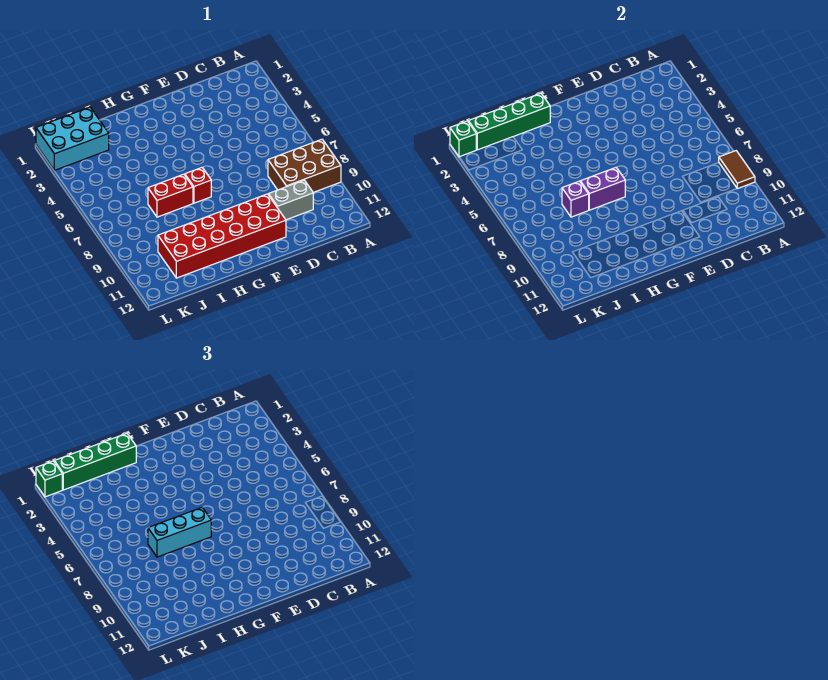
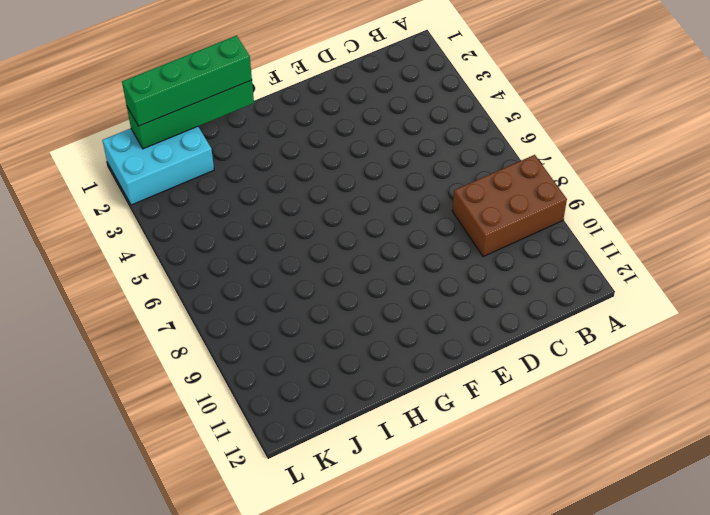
none -> grey 1x2 brick [268,180,313,220]
none -> red 2x6 brick [158,194,286,278]
none -> red 1x1 brick [185,167,211,203]

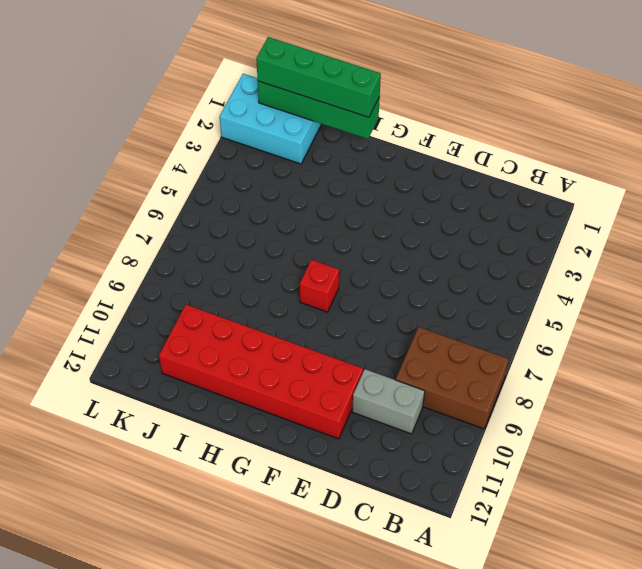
none -> red 1x2 brick [148,174,193,217]
none -> brown 1x2 tile [719,151,755,189]
none -> purple 1x2 brick [580,167,625,210]

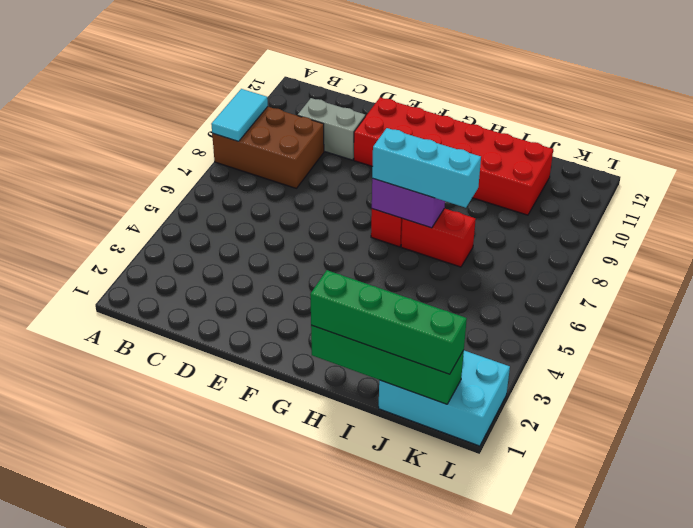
cyan 1x2 tile [211,89,268,141] -> brown 1x2 tile [719,151,755,189]
none -> purple 1x1 brick [562,181,589,217]
none -> green 1x1 brick [450,121,476,157]
none -> green 1x1 brick [36,461,62,497]

